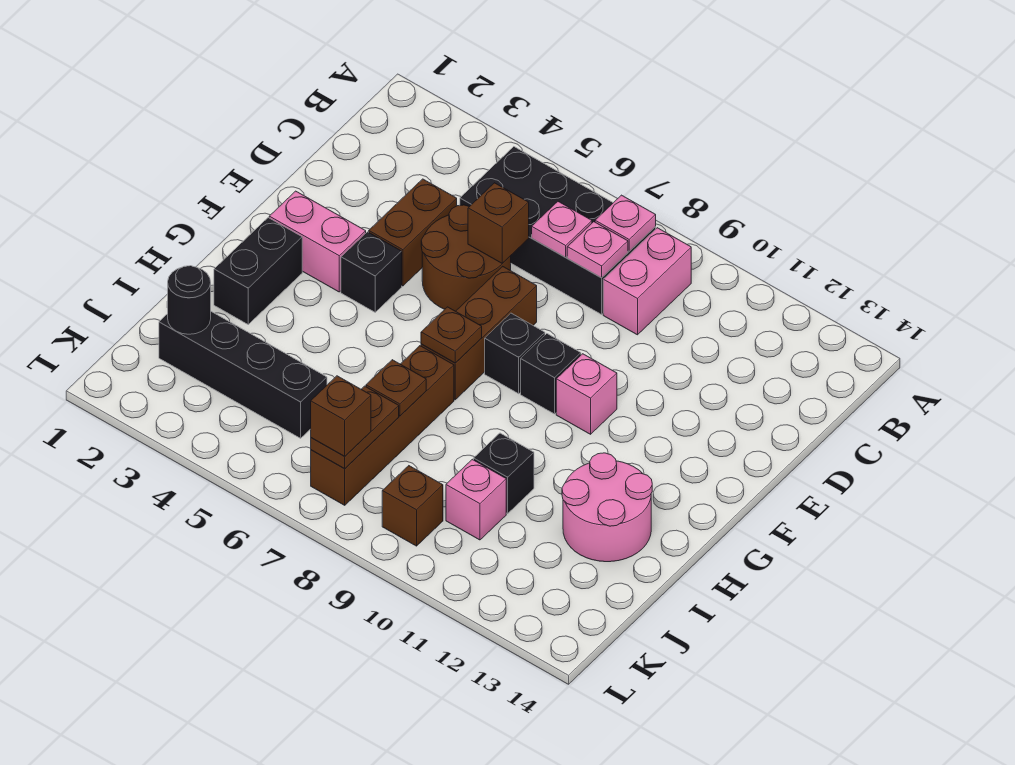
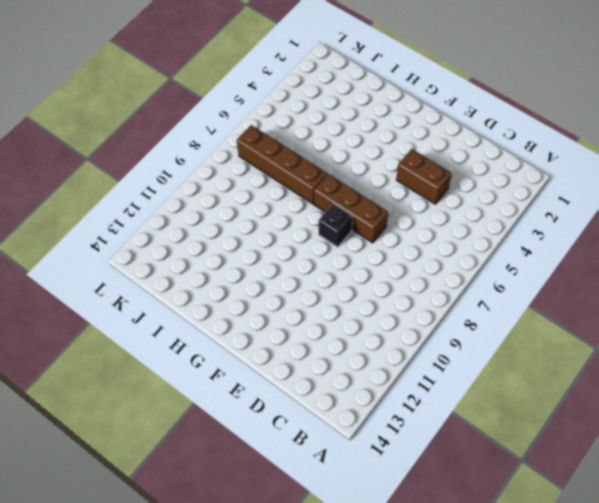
none -> black 2x4 brick [460,147,656,314]
none -> pink 1x2 brick [603,228,691,335]
none -> brown 2x2 round brick [421,205,511,311]

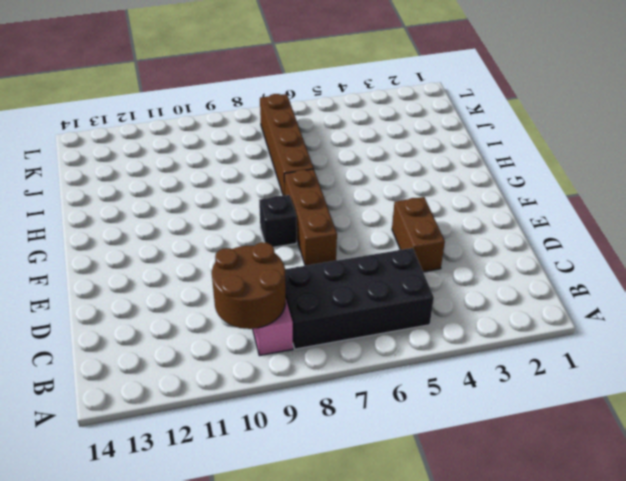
brown 2x2 round brick [212,242,286,329] -> brown 2x2 round brick moved to [421,205,511,311]
none -> pink 1x2 brick [269,191,366,292]
none -> black 1x1 brick [341,232,402,312]
none -> black 1x1 brick [521,334,581,414]

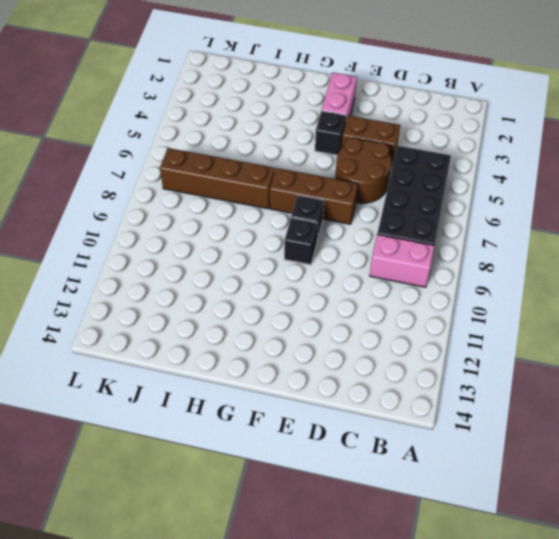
none -> pink 1x1 brick [556,354,617,434]
none -> black 1x2 brick [214,218,302,324]
none -> pink 2x2 round brick [562,453,652,562]

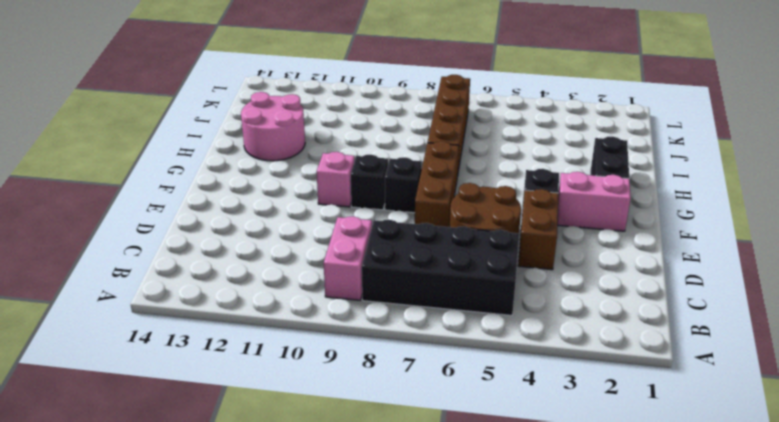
none -> black 1x1 brick [474,433,534,514]
none -> black 1x4 brick [159,312,327,438]
none -> pink 1x1 brick [446,459,506,540]

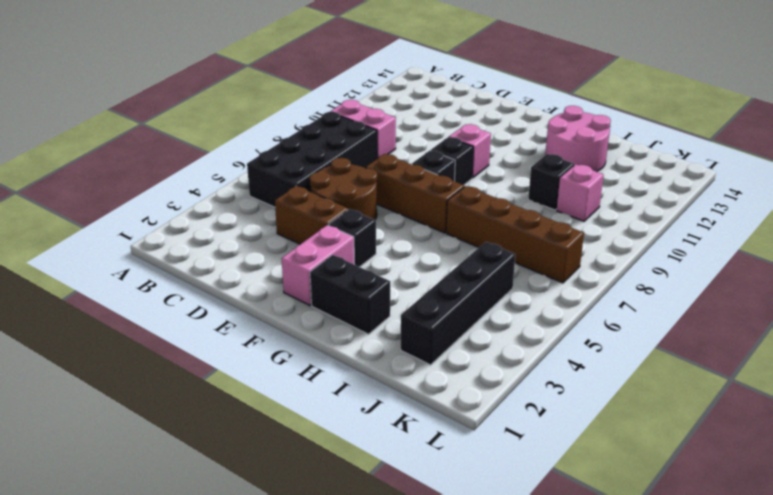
none -> brown 1x1 brick [382,466,443,546]
none -> pink 1x1 plate [595,195,656,251]
none -> pink 1x1 plate [532,202,592,257]

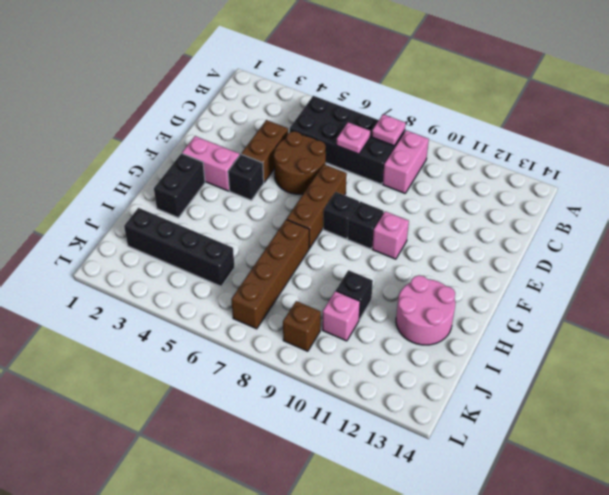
none -> pink 1x1 plate [567,222,628,278]
none -> brown 1x1 brick [468,183,529,263]
none -> brown 1x1 plate [421,307,482,363]

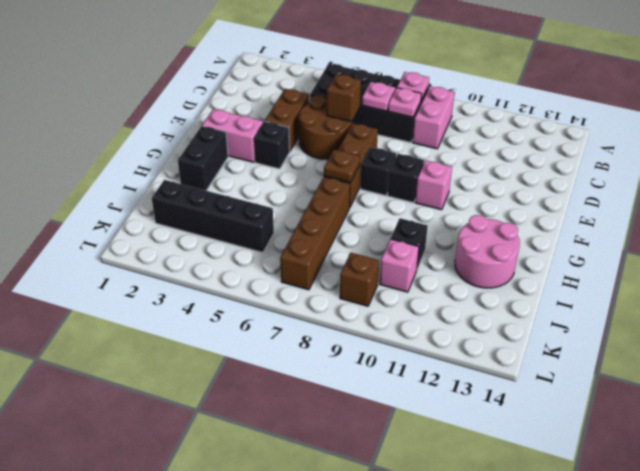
none -> brown 1x1 plate [366,360,426,416]
none -> black 1x1 round brick [167,266,211,334]
none -> brown 1x2 plate [311,386,399,469]

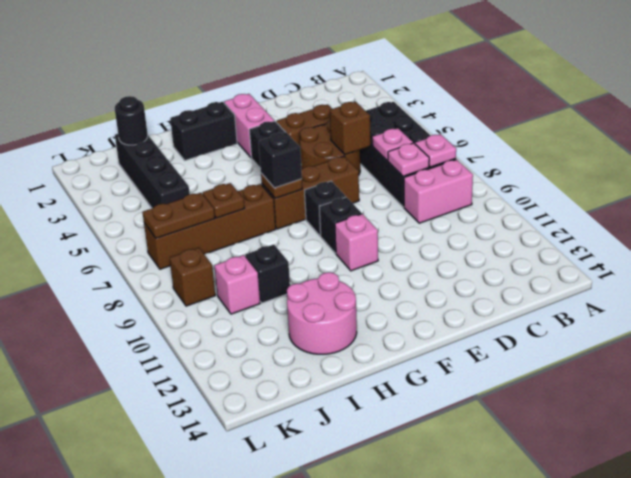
black 1x1 brick [259,132,302,188] -> none
none -> brown 1x1 brick [311,376,371,456]

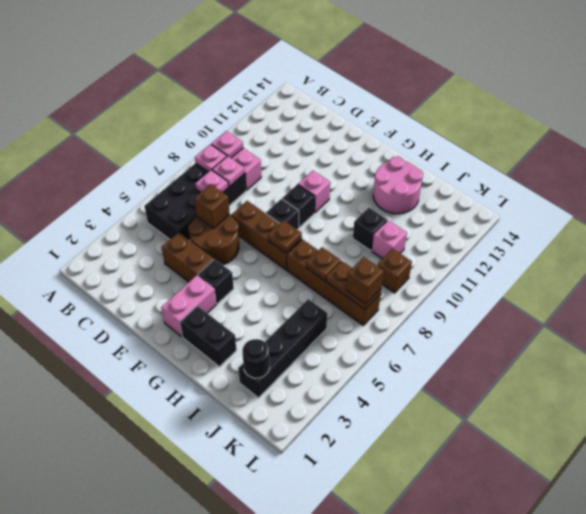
pink 1x1 plate [211,131,243,158] -> none

